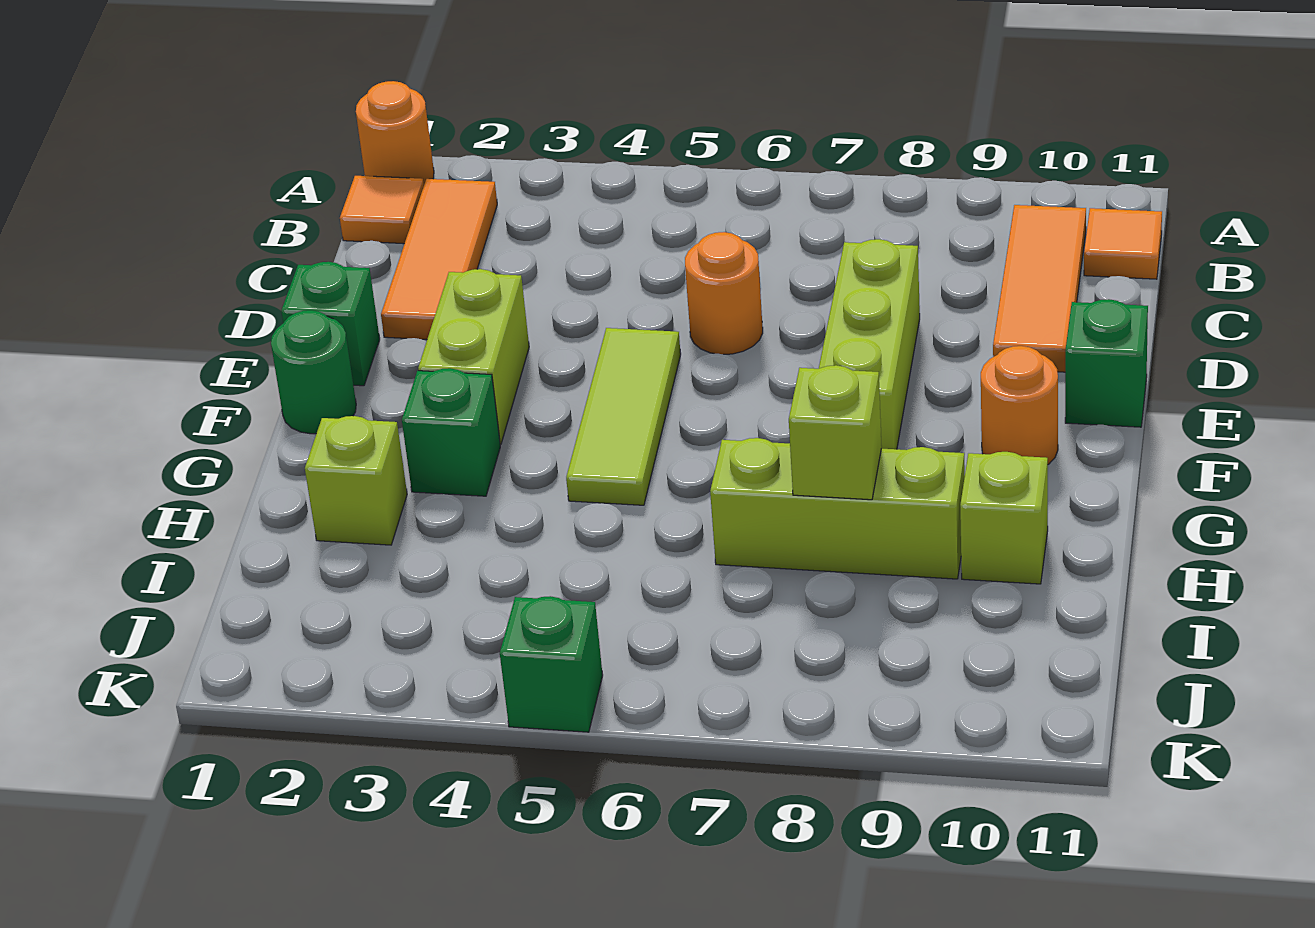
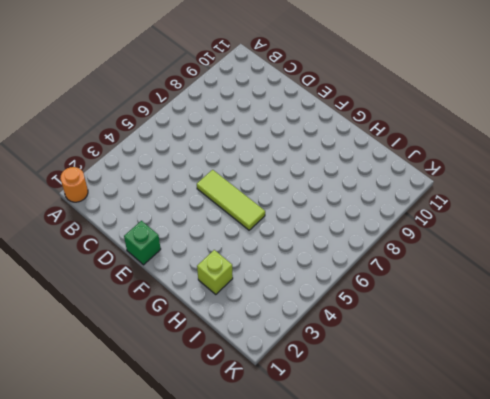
none -> orange 1x1 tile [340,176,424,244]
none -> orange 1x3 tile [381,179,497,339]
none -> orange 1x3 tile [993,205,1086,372]

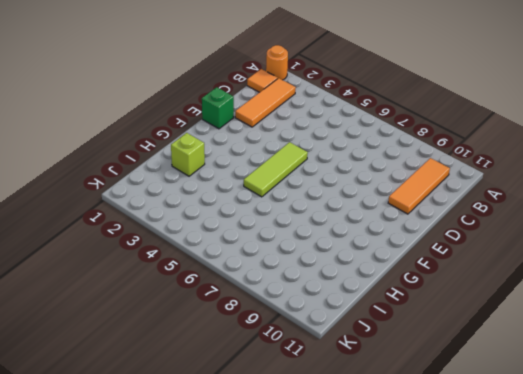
none -> orange 1x1 tile [1084,208,1162,279]
none -> orange 1x1 round brick [685,232,763,354]
none -> lime 1x3 brick [819,239,920,449]

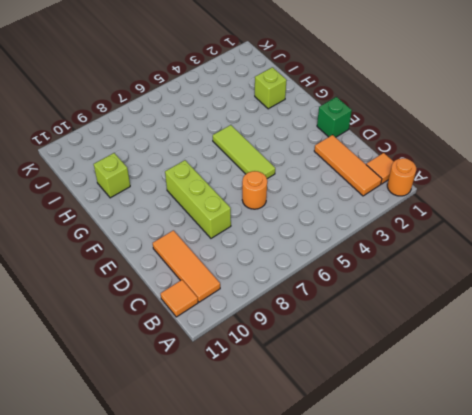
none -> lime 1x2 brick [418,269,529,444]
none -> green 1x1 brick [1065,299,1148,427]
none -> green 1x1 round brick [271,310,356,434]

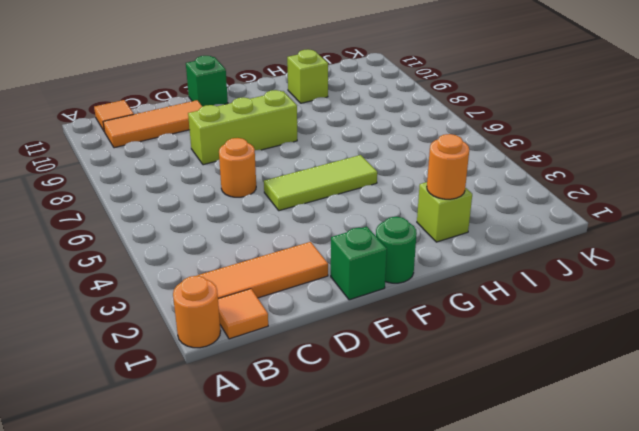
orange 1x1 round brick [427,134,469,199] -> orange 1x1 round brick moved to [981,346,1058,464]
none -> lime 1x2 brick [418,269,529,444]
none -> green 1x1 brick [402,368,500,496]
none -> lime 1x3 brick [710,438,965,579]

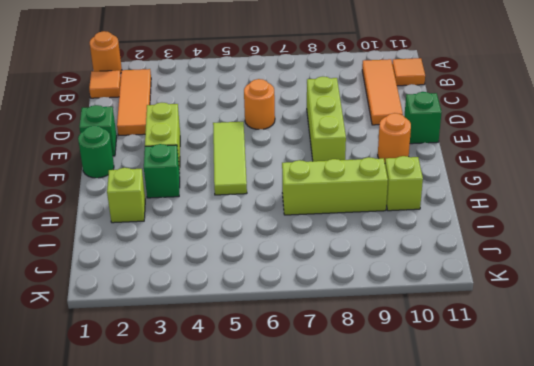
none -> green 1x1 brick [500,596,603,732]
none -> lime 1x1 brick [789,365,882,500]

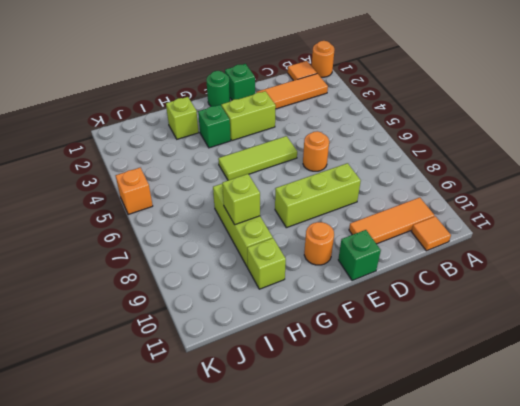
orange 1x1 brick [116,168,153,215] -> green 1x1 brick [500,596,603,732]

